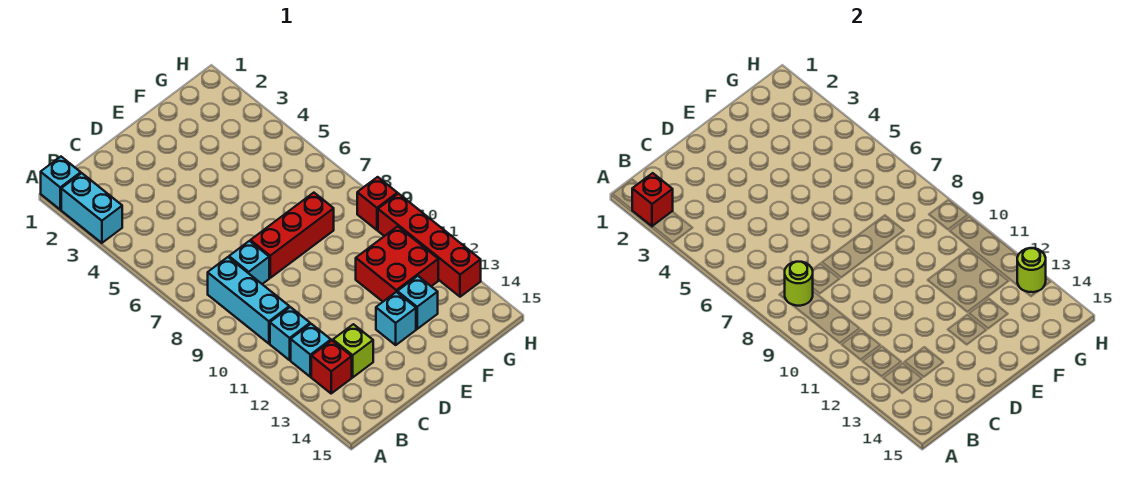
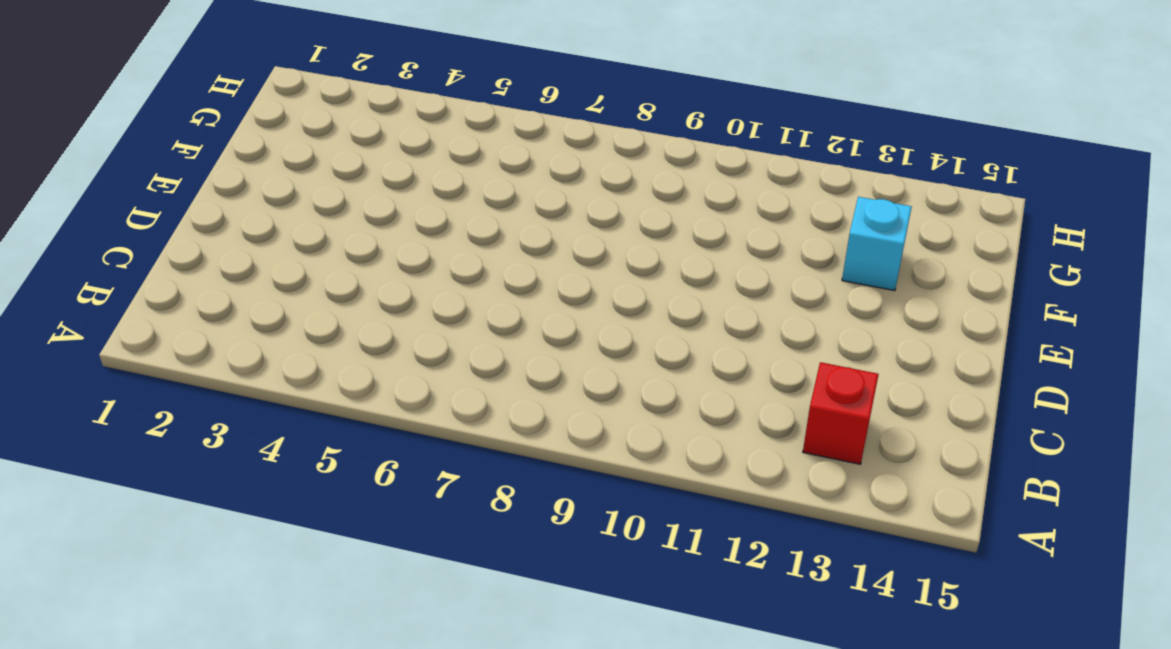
none -> cyan 1x1 brick [41,157,81,210]
none -> cyan 1x2 brick [61,173,122,243]
none -> cyan 1x3 brick [208,257,289,344]

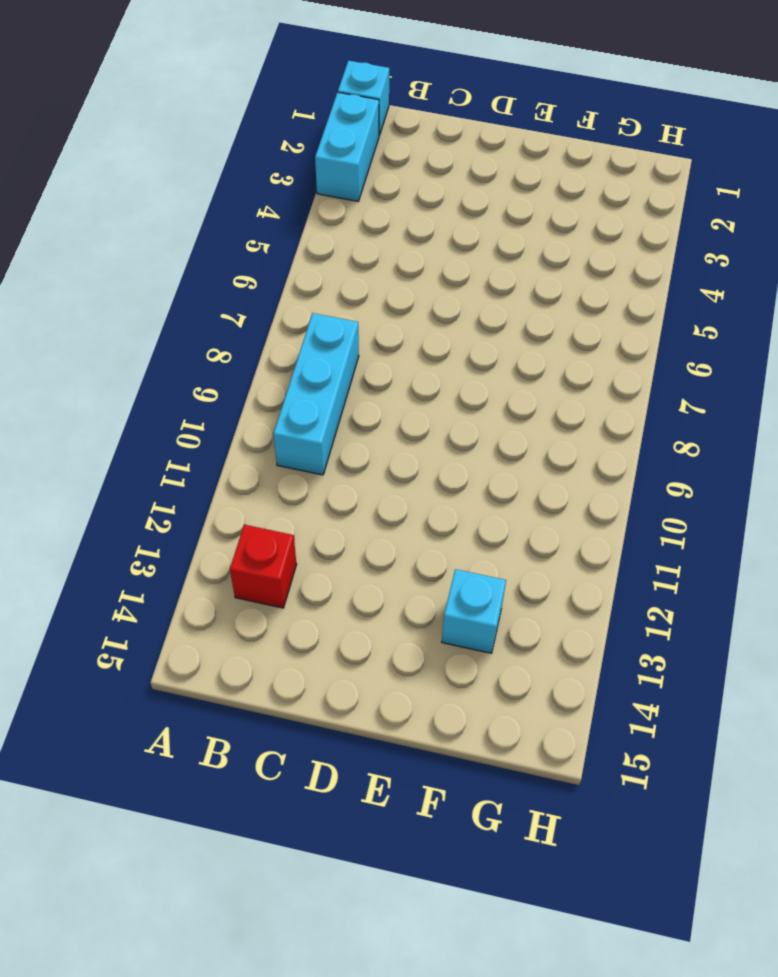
none -> cyan 1x1 brick [270,307,310,360]
none -> cyan 1x1 brick [291,324,331,377]
none -> cyan 1x1 brick [229,241,269,284]

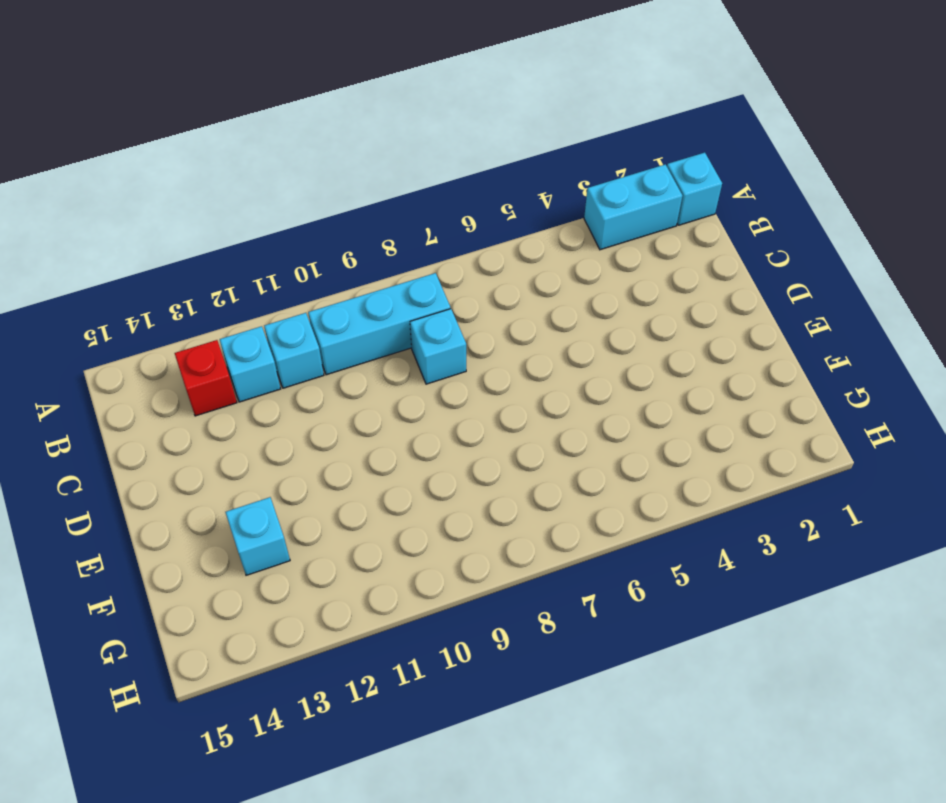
none -> lime 1x1 brick [333,324,373,377]
none -> red 1x3 brick [250,193,334,278]
none -> cyan 1x1 brick [376,292,416,345]

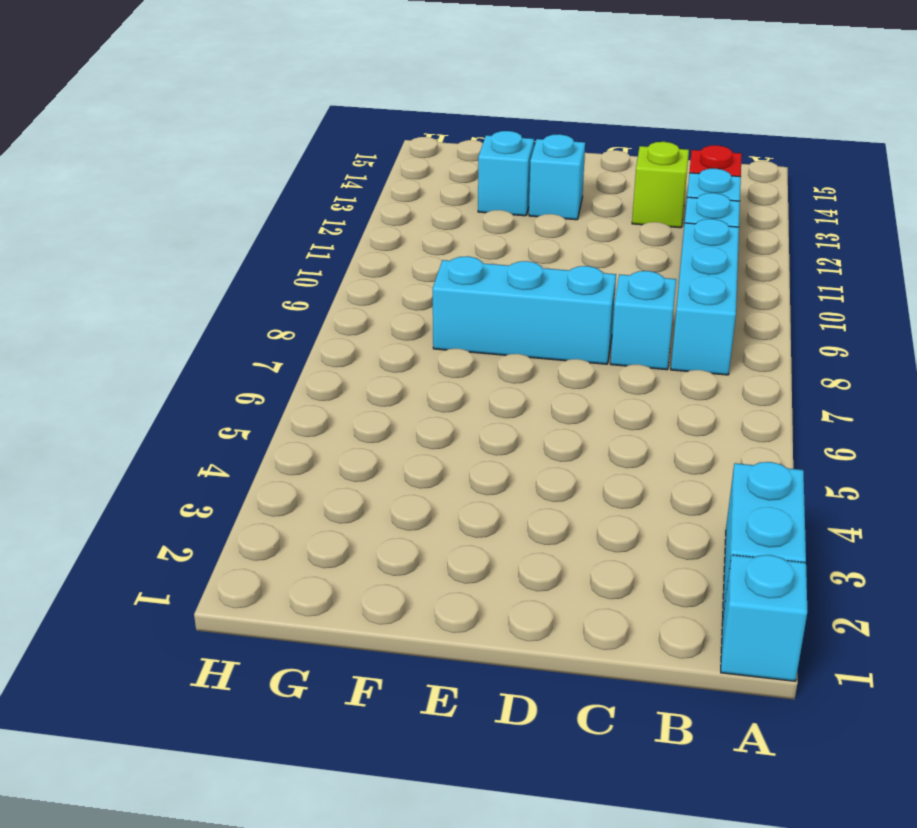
cyan 1x3 brick [433,256,616,364] -> red 1x3 brick [250,193,334,278]
none -> red 2x2 brick [356,226,438,302]
none -> red 1x1 brick [357,177,397,230]
none -> red 1x4 brick [378,194,481,297]

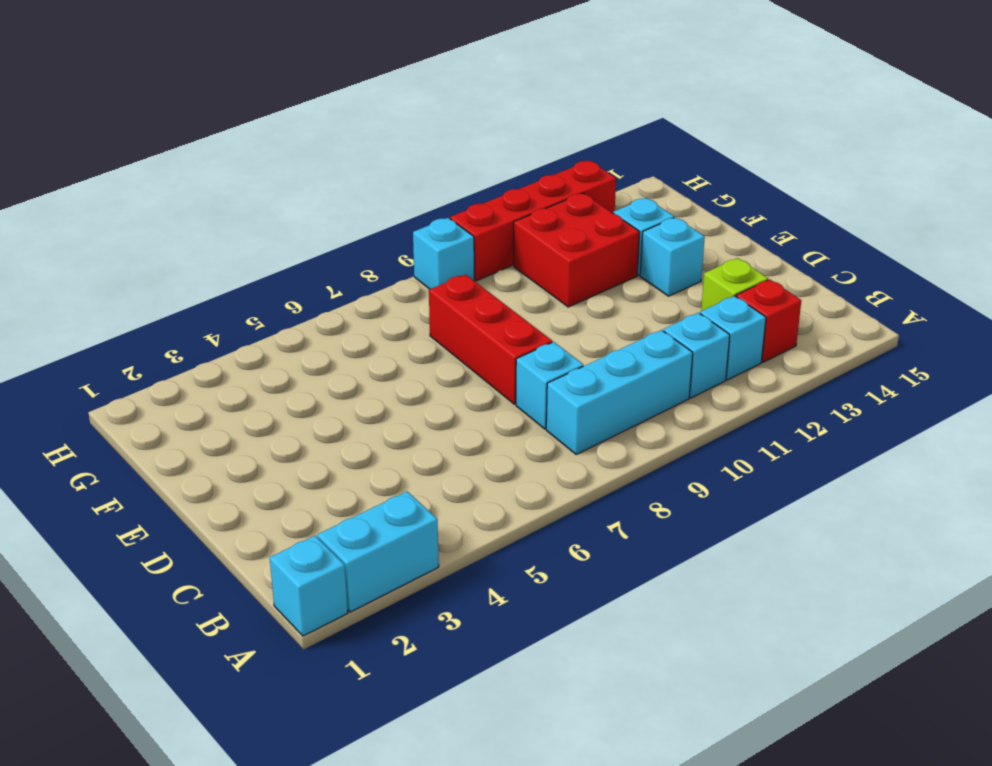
cyan 1x1 brick [413,218,474,289] -> red 1x1 brick [357,177,397,230]
none -> red 1x1 brick [632,173,673,226]
none -> lime 1x1 round brick [785,262,813,306]
none -> lime 1x1 round brick [1017,248,1046,292]

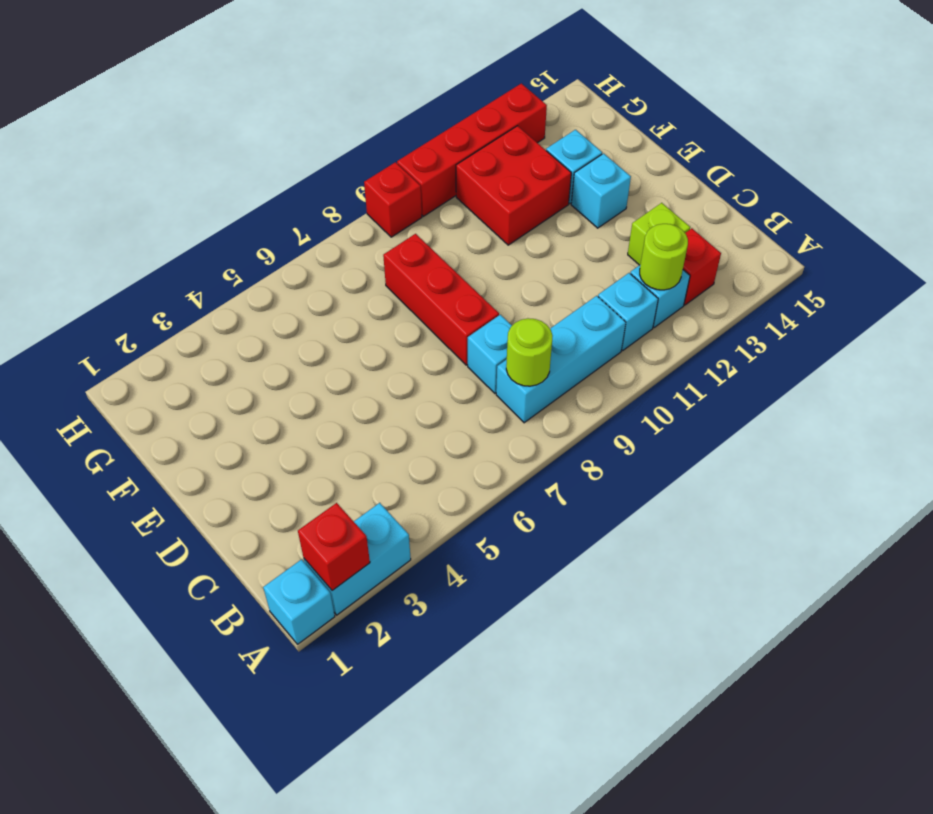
lime 1x1 round brick [640,224,688,290] -> lime 1x1 round brick moved to [1017,248,1046,292]

